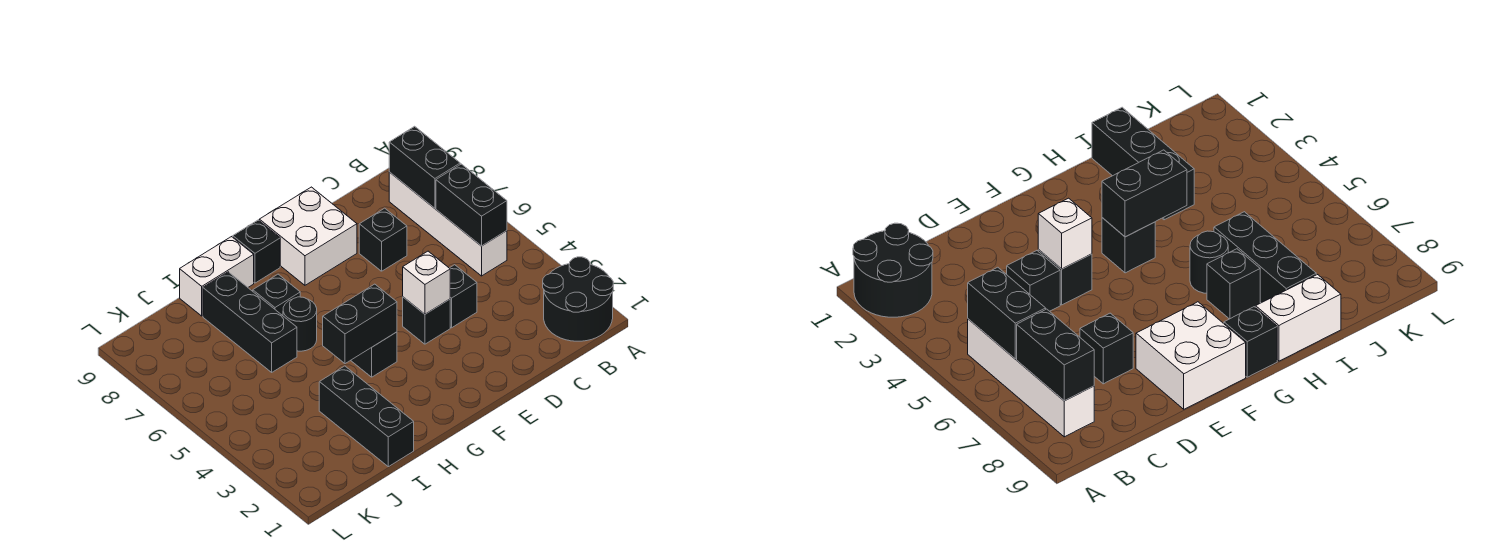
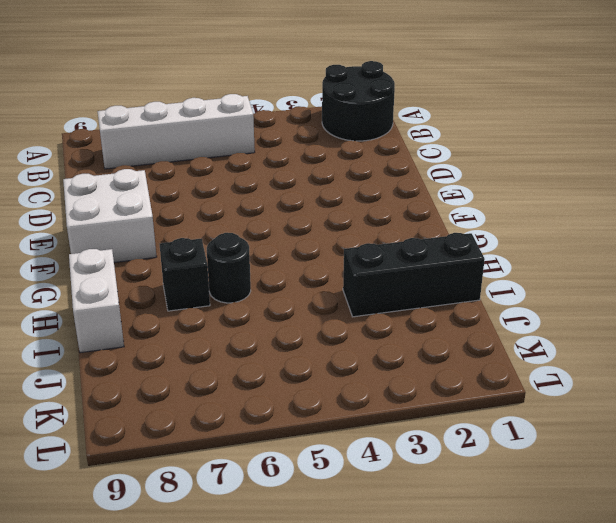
none -> black 1x1 brick [450,265,477,328]
none -> black 1x1 brick [359,208,407,271]
none -> black 1x1 brick [403,297,450,344]

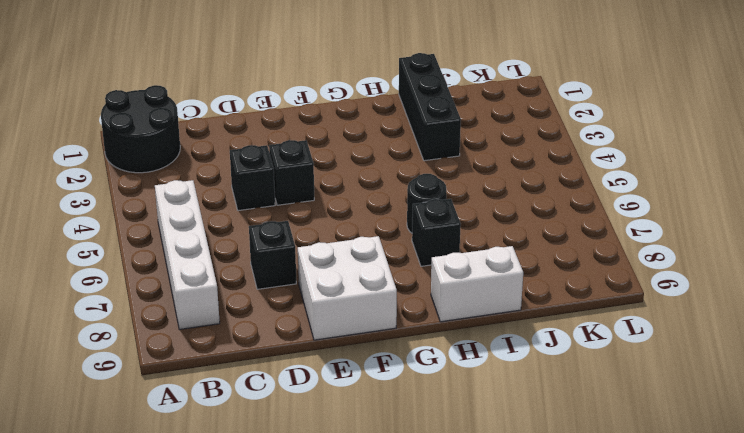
none -> black 1x1 brick [351,332,397,377]
none -> black 1x1 brick [233,220,280,283]
none -> black 1x3 brick [203,272,297,372]

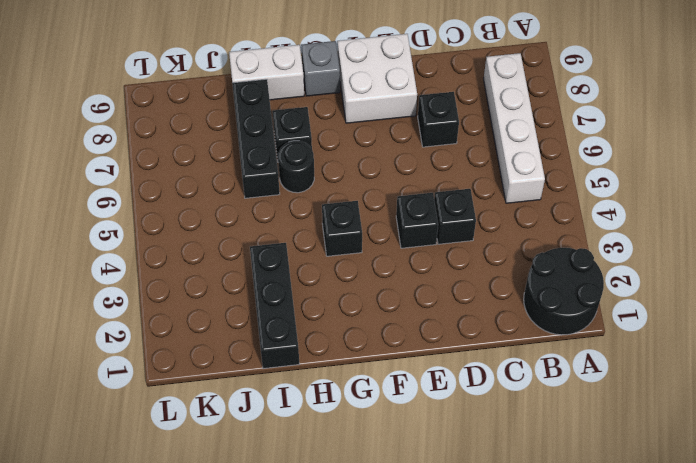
grey 1x1 brick [301,41,340,96] -> black 1x1 brick [233,220,280,283]
none -> black 1x2 brick [436,164,507,246]
none -> black 1x2 brick [389,126,460,208]
none -> white 1x1 brick [403,251,450,314]

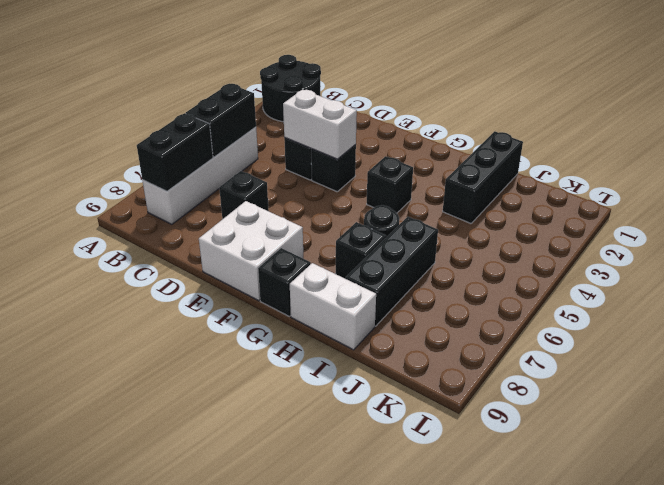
white 1x2 brick [283,90,357,159] -> white 1x1 brick [403,251,450,314]
none -> black 1x2 brick [323,284,397,364]

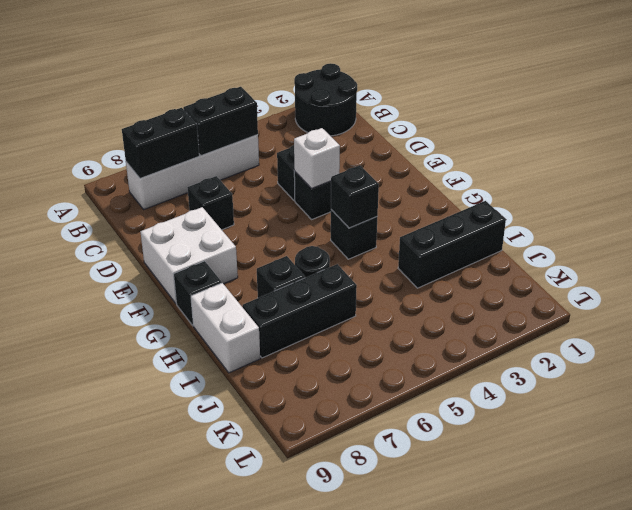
black 1x1 brick [331,165,379,228] -> black 1x2 brick [323,284,397,364]

